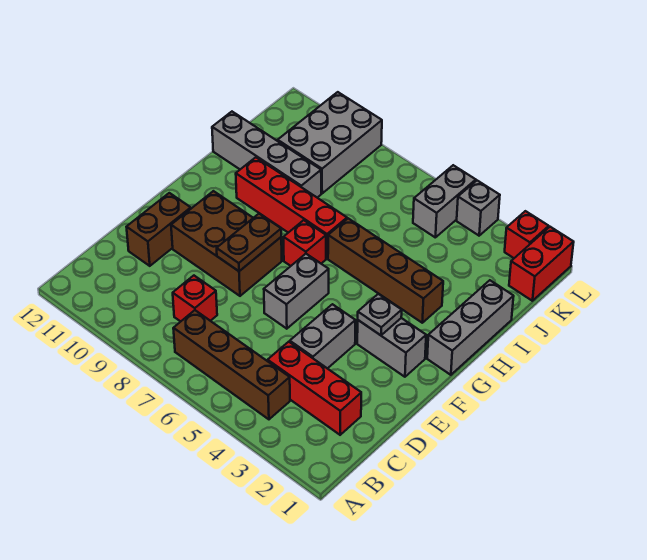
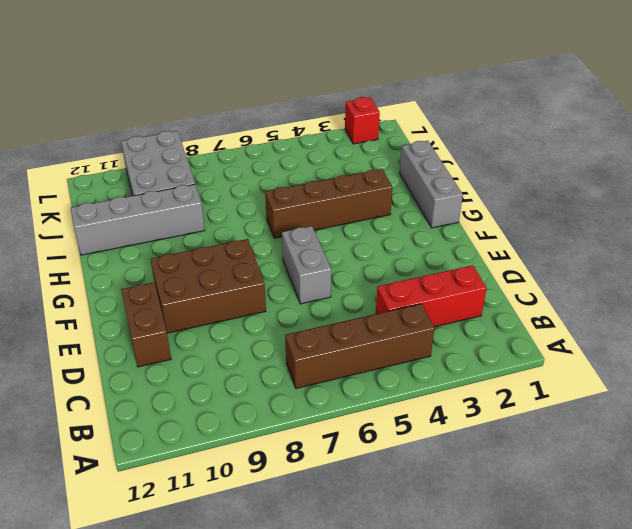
none -> red 1x1 brick [173,276,217,322]
none -> grey 1x2 brick [290,304,355,369]
none -> grey 1x2 brick [357,318,426,377]

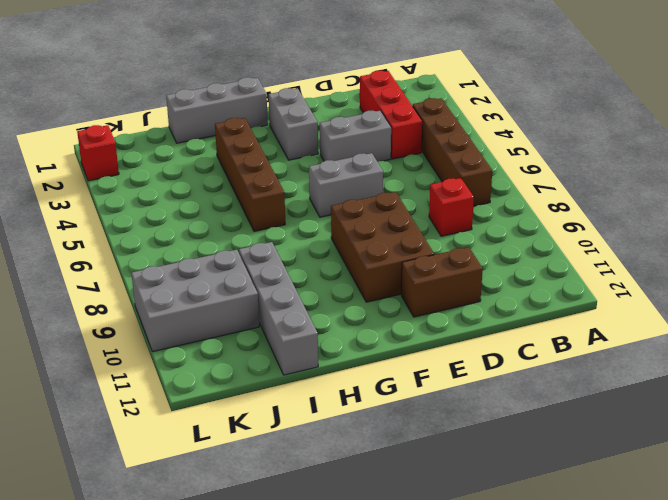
none -> red 1x1 brick [284,220,326,266]
none -> red 1x4 brick [236,157,347,258]
none -> red 1x2 brick [509,227,574,301]

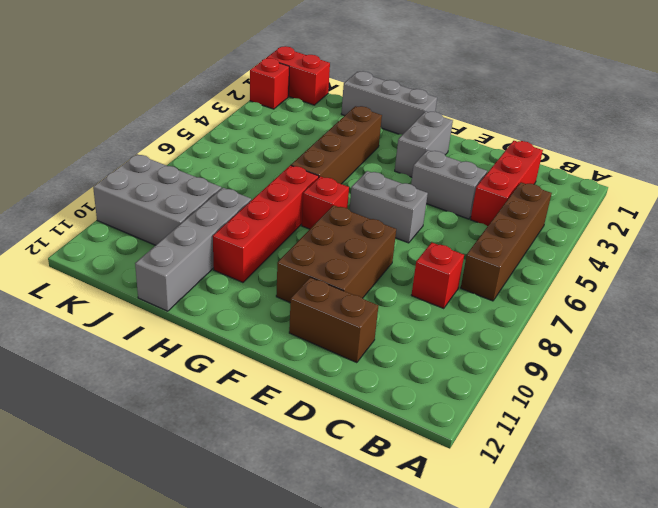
none -> grey 1x2 brick [413,165,476,237]
none -> grey 1x1 brick [457,181,500,236]
none -> brown 1x2 plate [217,214,281,271]

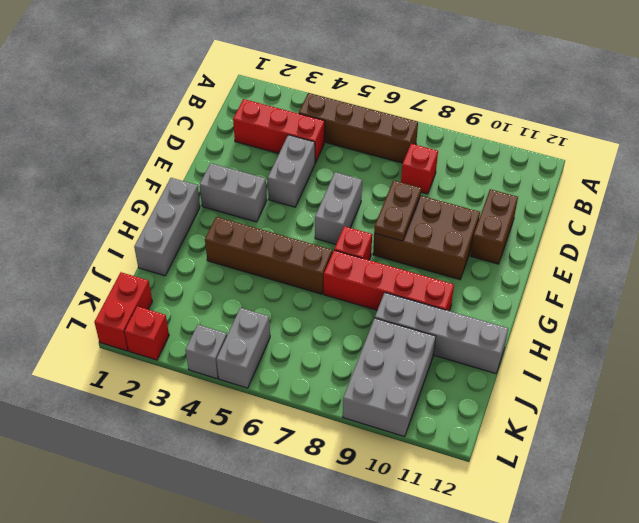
none -> grey 1x1 plate [358,294,402,335]

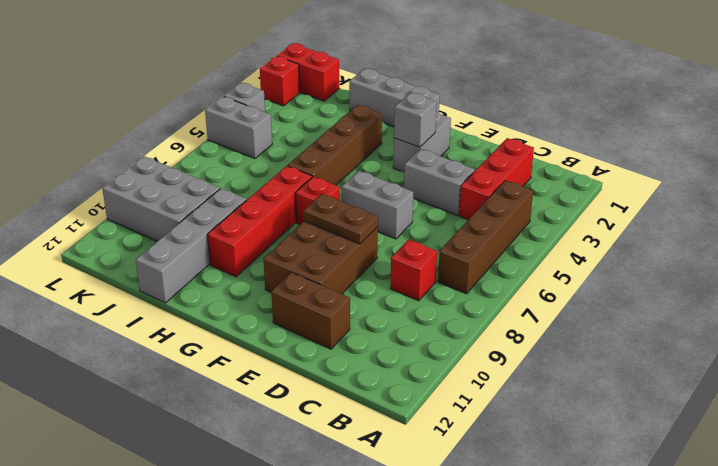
grey 1x1 brick [394,92,437,147] -> grey 1x1 plate [358,294,402,335]

